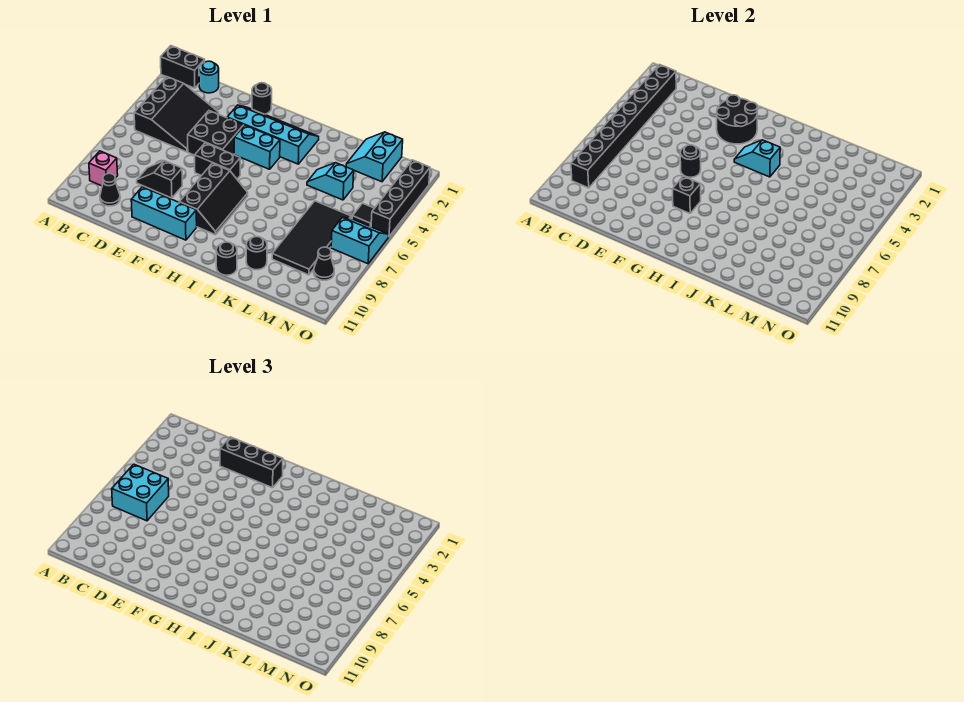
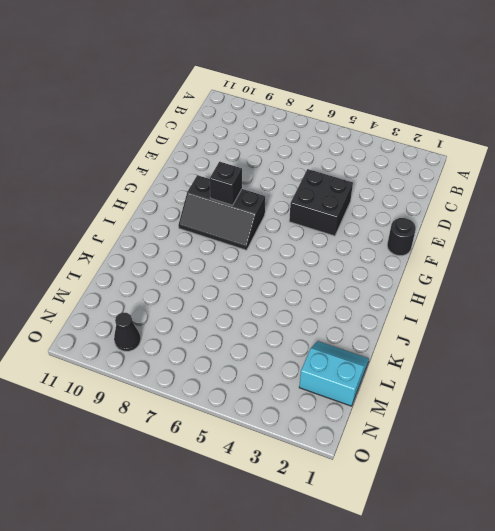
none -> black 1x2 brick [161,46,205,88]
none -> black 3x3 slope [134,77,219,152]
none -> pink 1x1 brick [89,151,118,186]

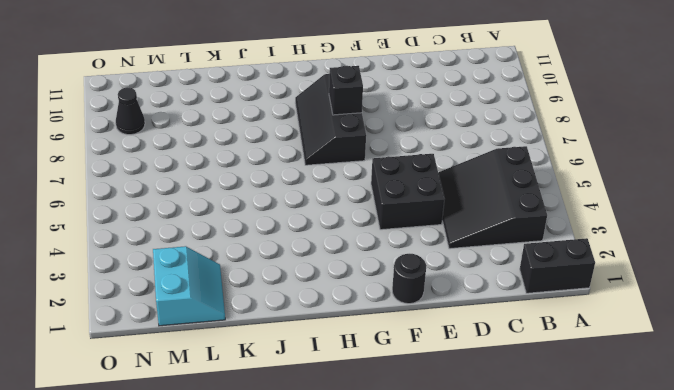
none -> pink 1x1 brick [89,151,118,186]
none -> cyan 1x1 round brick [199,61,219,93]
none -> black 1x1 cone [100,173,120,206]

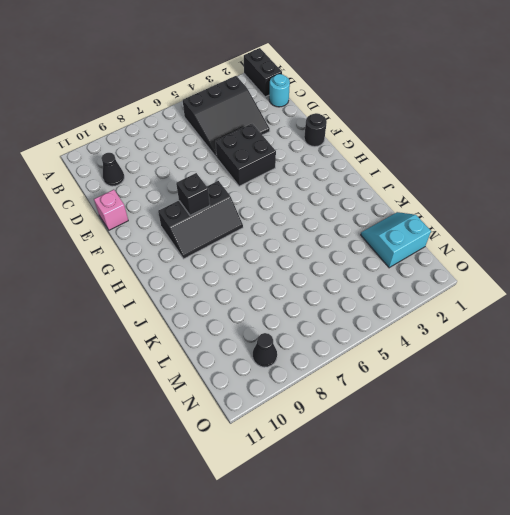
pink 1x1 brick [94,190,128,230] -> pink 1x1 brick moved to [89,151,118,186]
none -> black 1x2 slope [137,161,182,198]
none -> cyan 1x3 brick [131,187,197,240]
none -> cyan 2x4 slope [227,105,319,164]

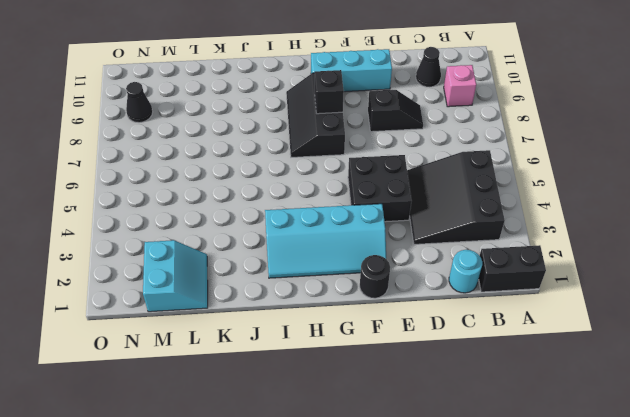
none -> black 1x2 brick [195,143,240,179]
none -> cyan 1x2 brick [234,125,280,169]
none -> black 1x1 round brick [216,242,237,275]

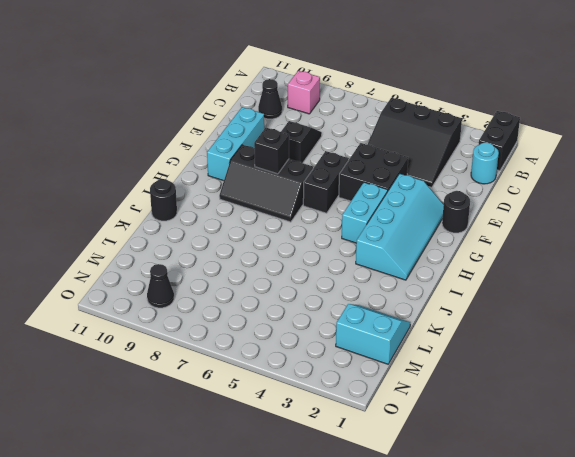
none -> cyan 1x2 slope [307,163,354,200]
none -> black 1x1 round brick [246,237,267,270]
none -> black 2x4 tile [272,201,351,275]

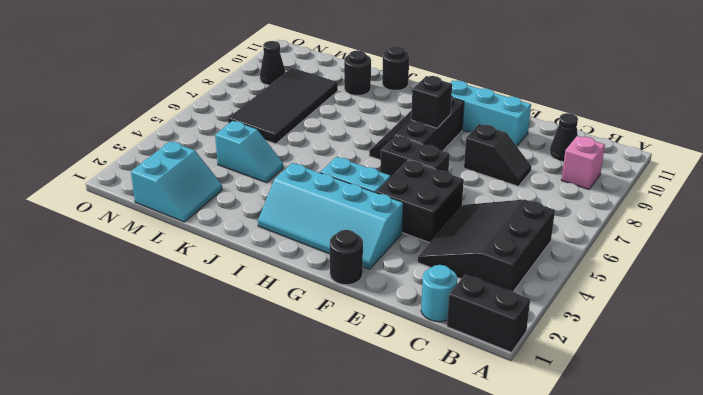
none -> black 1x1 tile [352,203,374,227]
none -> cyan 2x2 slope [331,217,389,264]
none -> black 1x4 brick [371,160,430,236]

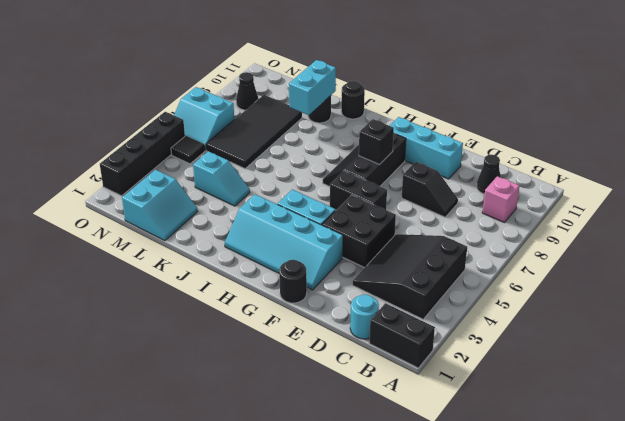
cyan 1x2 brick [289,60,336,115] -> none
none -> black 1x8 brick [571,65,676,188]
none -> black 2x2 round brick [717,95,758,144]
none -> black 1x1 round brick [680,145,701,177]

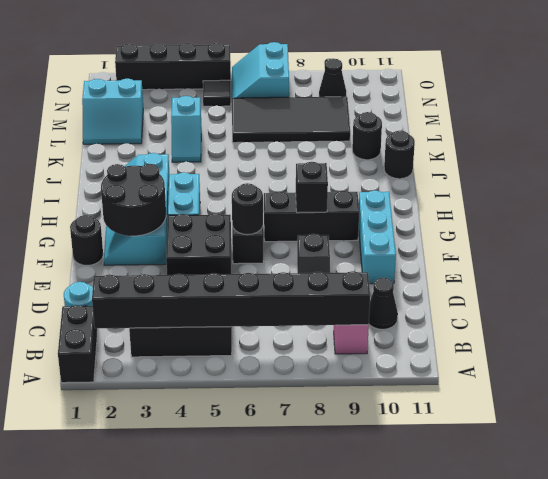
none -> cyan 1x2 slope [734,140,780,177]
none -> cyan 2x2 brick [112,464,169,521]
none -> black 1x3 brick [220,437,283,488]

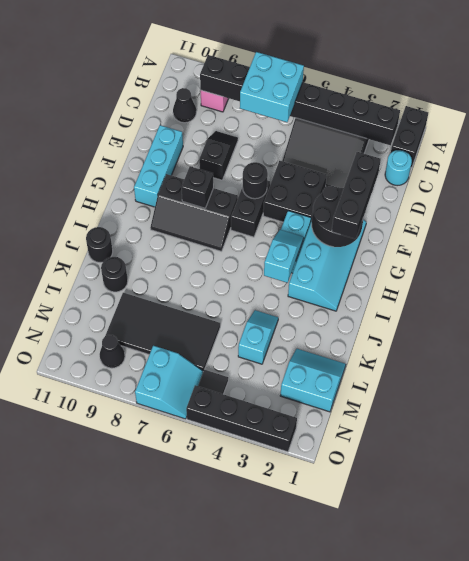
none -> black 1x1 round brick [252,83,272,114]

